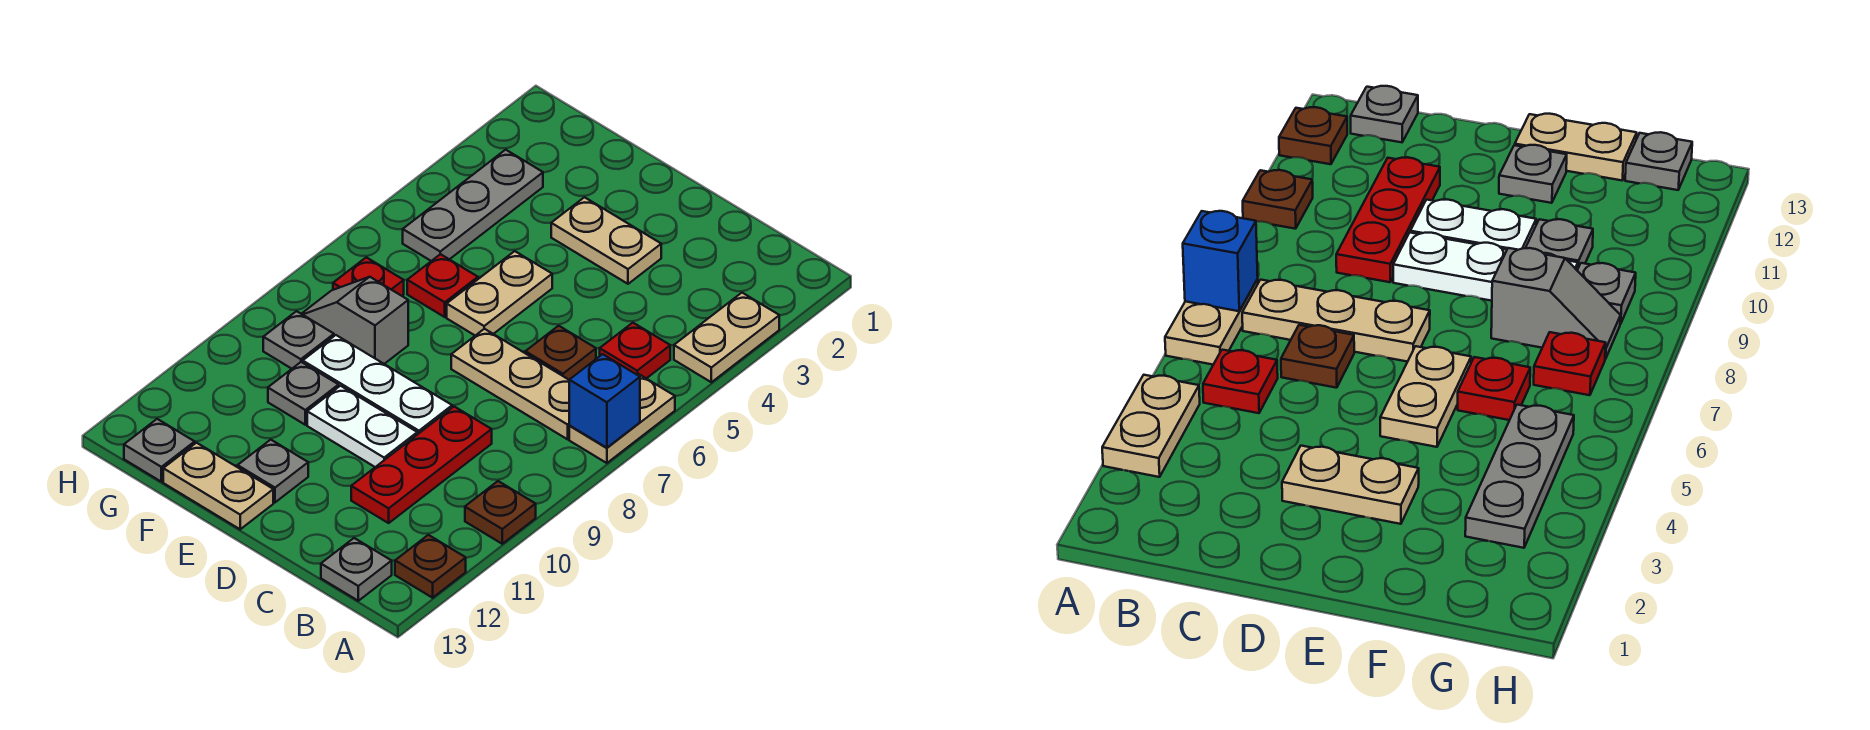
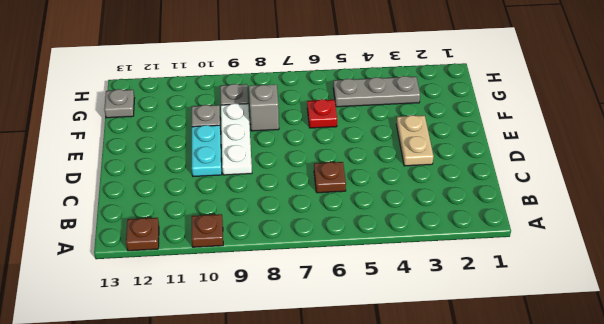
cyan 1x2 plate [192,125,222,176] -> white 1x2 plate [307,386,417,467]
none -> tan 1x2 plate [674,293,779,382]
none -> tan 1x2 plate [569,373,675,463]
none -> red 1x1 plate [600,323,670,378]

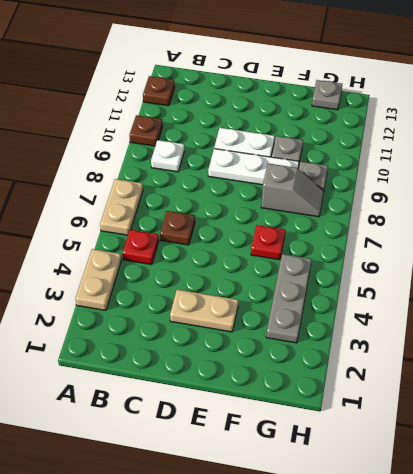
white 1x1 plate [151,140,184,172] -> none
none -> tan 1x3 plate [451,329,570,439]
none -> grey 1x1 plate [321,538,392,601]
none -> red 1x3 plate [351,407,492,523]

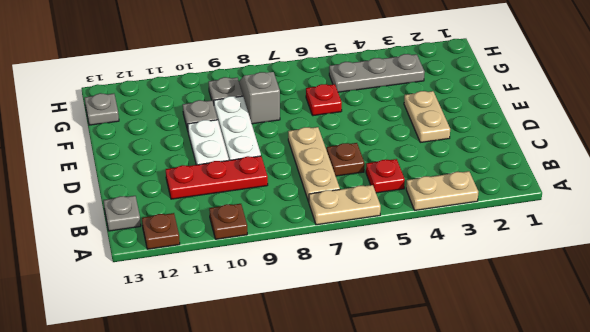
none -> tan 1x2 plate [447,251,552,336]
none -> grey 1x1 plate [238,440,308,502]
none -> tan 1x2 plate [163,443,273,529]

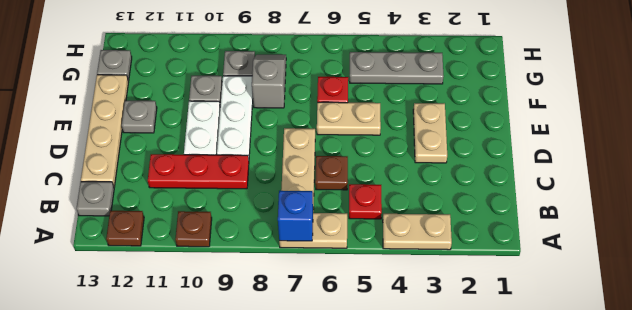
tan 1x4 plate [81,75,128,187] -> tan 1x2 plate [163,443,273,529]
none -> red 1x1 plate [333,257,404,296]

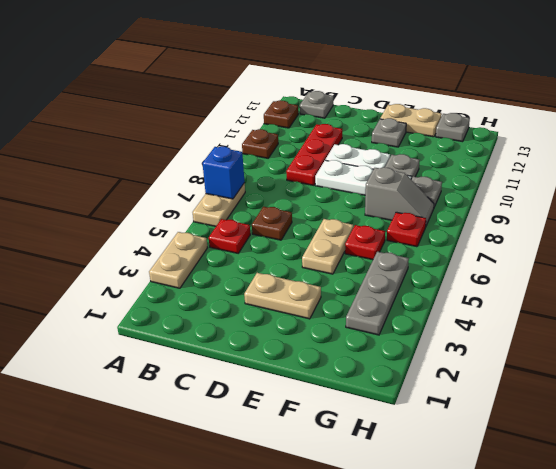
none -> tan 1x3 plate [451,329,570,439]

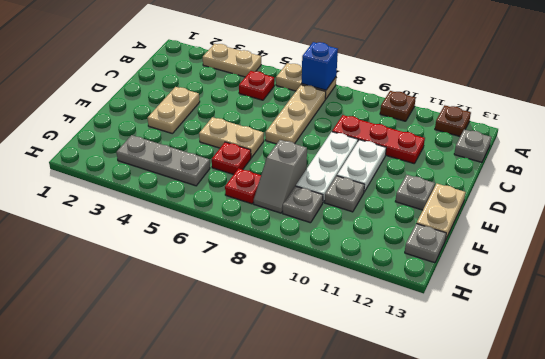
none -> brown 1x1 plate [525,326,596,380]

